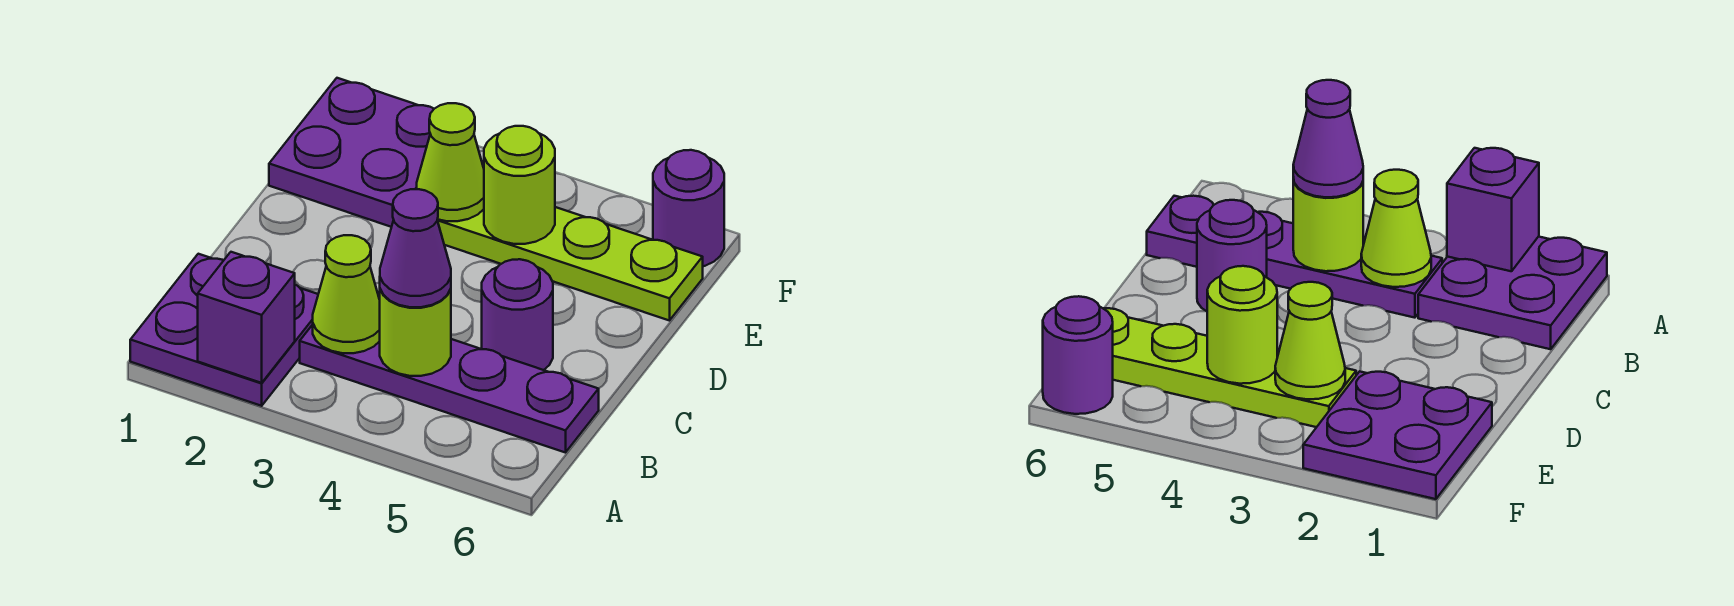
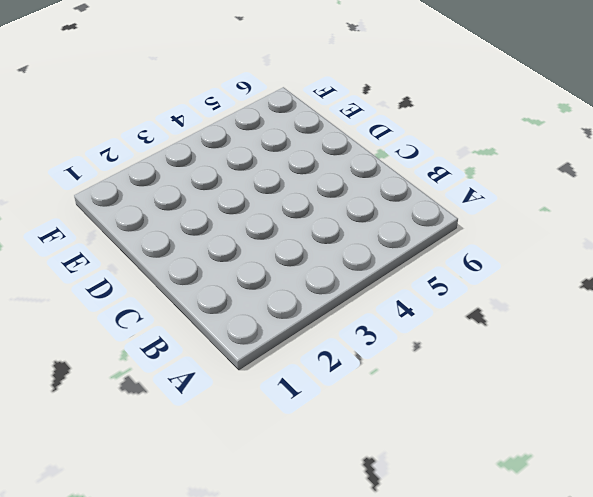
none -> purple 2x2 plate [130,254,318,406]
none -> purple 1x4 plate [300,325,599,453]
none -> purple 1x1 round brick [482,259,553,370]

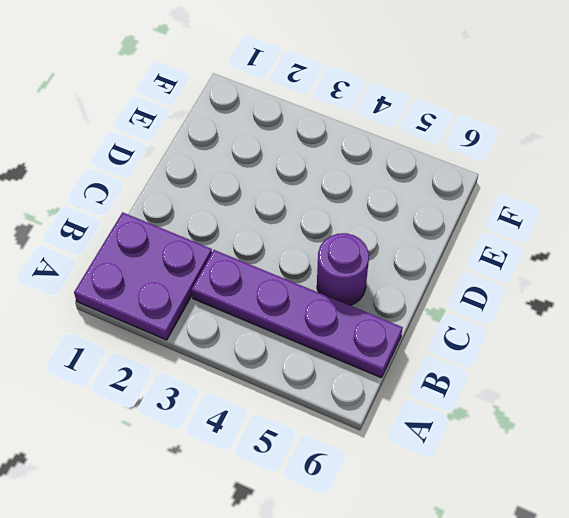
none -> purple 2x2 plate [269,78,434,227]
none -> lime 1x4 plate [437,207,703,321]
none -> purple 1x1 round brick [653,150,724,266]

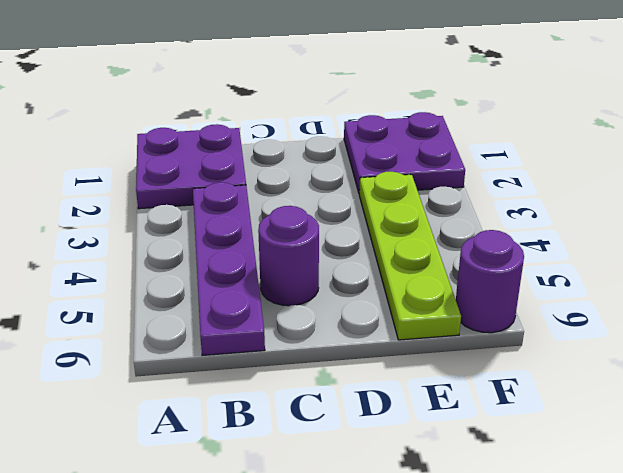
none -> purple 1x1 brick [198,252,295,383]
none -> lime 1x1 cone [313,235,380,353]
none -> lime 1x1 round brick [380,289,451,376]

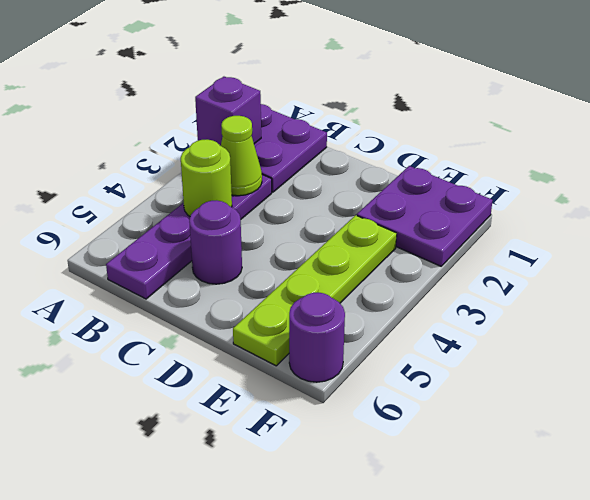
none -> lime 1x1 cone [417,103,484,221]
none -> lime 1x1 round brick [484,126,555,244]
none -> purple 1x1 cone [380,189,451,307]

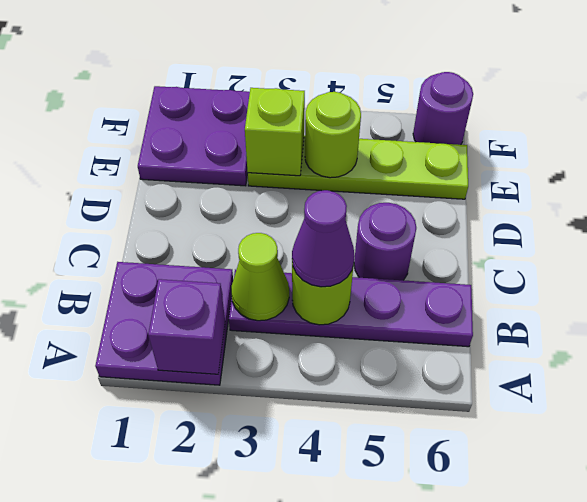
lime 1x1 brick [245,88,305,176] -> lime 1x1 cone [417,103,484,221]

